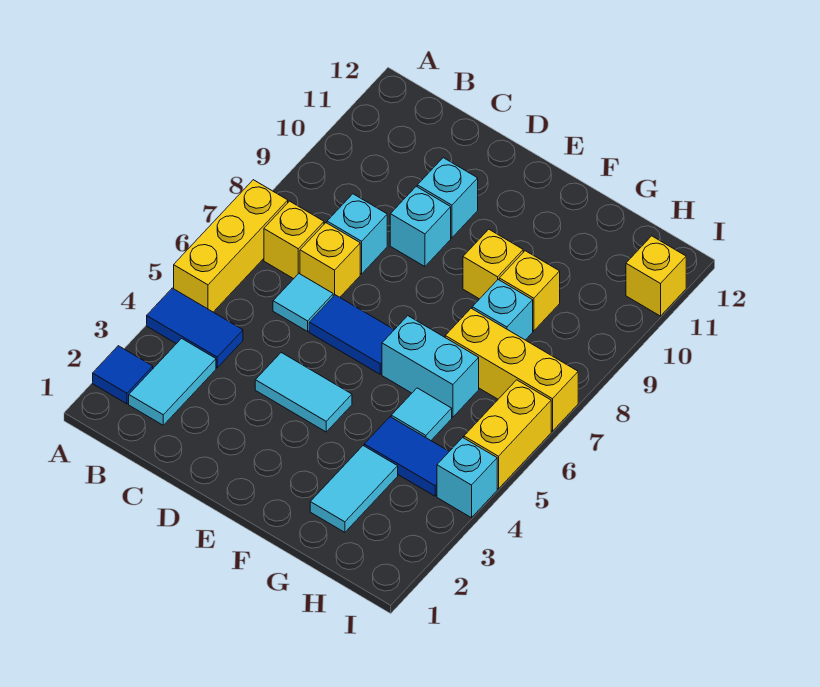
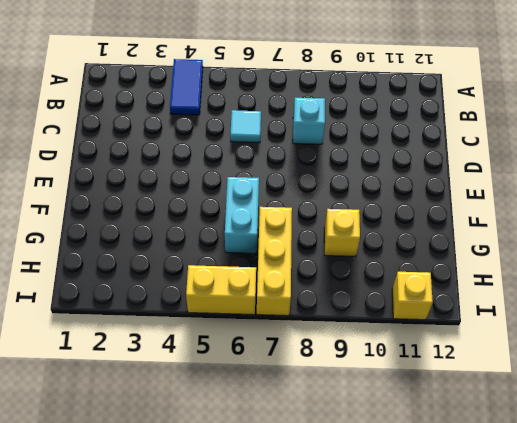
none -> blue 1x1 tile [93,346,153,404]
none -> yellow 1x3 brick [174,180,288,312]
none -> cyan 1x2 tile [129,338,216,425]

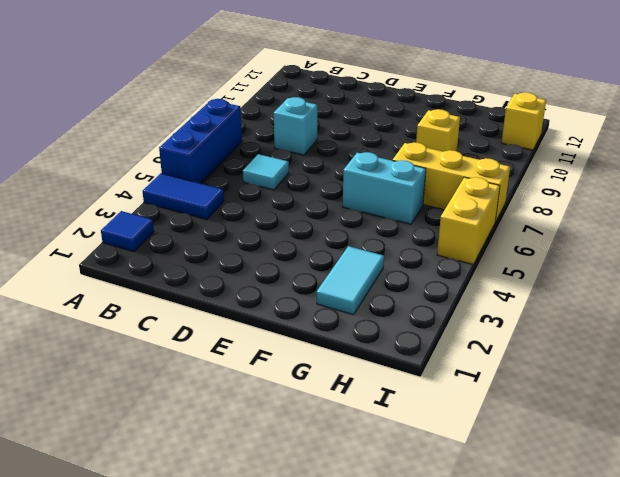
blue 1x3 brick [159,99,242,183] -> yellow 1x3 brick [174,180,288,312]
none -> cyan 1x2 tile [129,338,216,425]
none -> yellow 1x1 brick [264,201,324,279]
none -> yellow 1x1 brick [300,223,360,297]

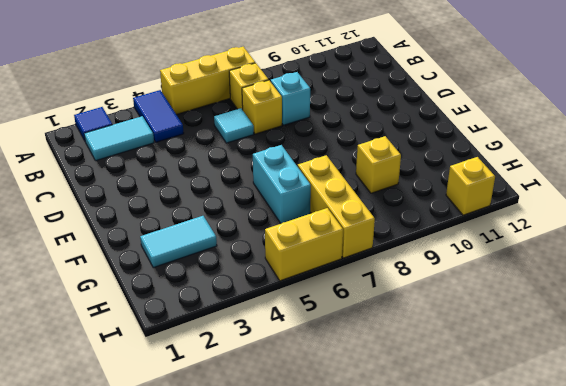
none -> cyan 1x2 tile [255,353,352,432]
none -> blue 1x2 tile [309,295,394,374]
none -> cyan 1x1 brick [390,186,451,267]

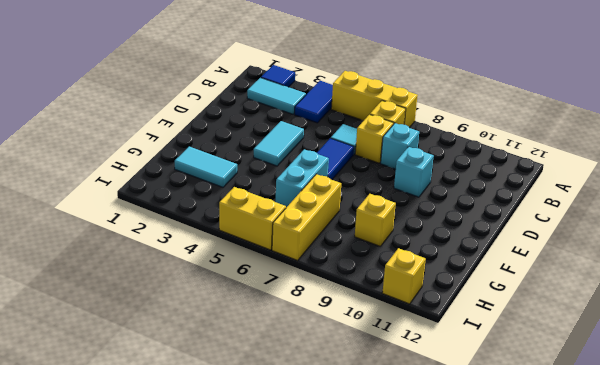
none -> cyan 1x1 brick [417,158,478,238]
none -> yellow 1x1 brick [463,229,523,299]
none -> blue 1x2 tile [364,417,449,496]

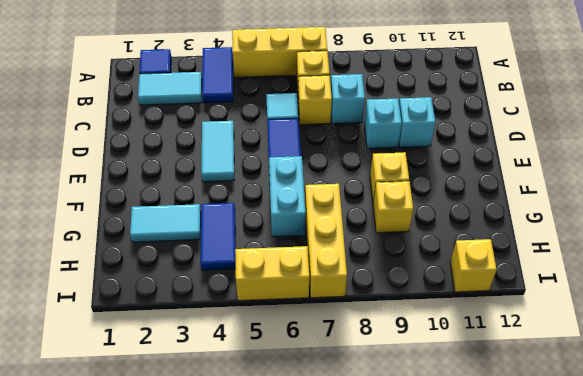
none -> cyan 1x1 tile [391,388,452,440]
none -> cyan 1x1 brick [472,280,533,340]
none -> cyan 1x1 brick [437,438,497,518]

